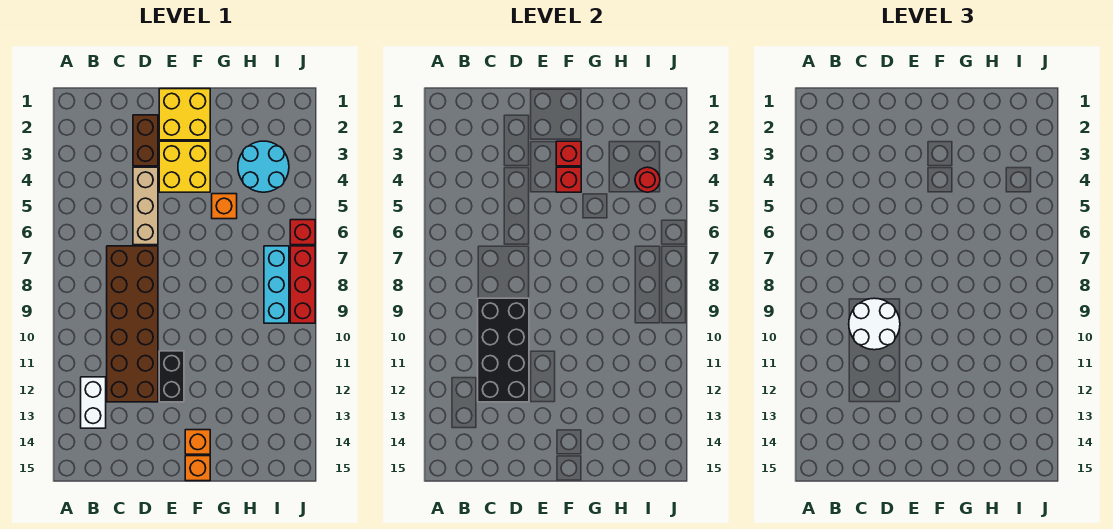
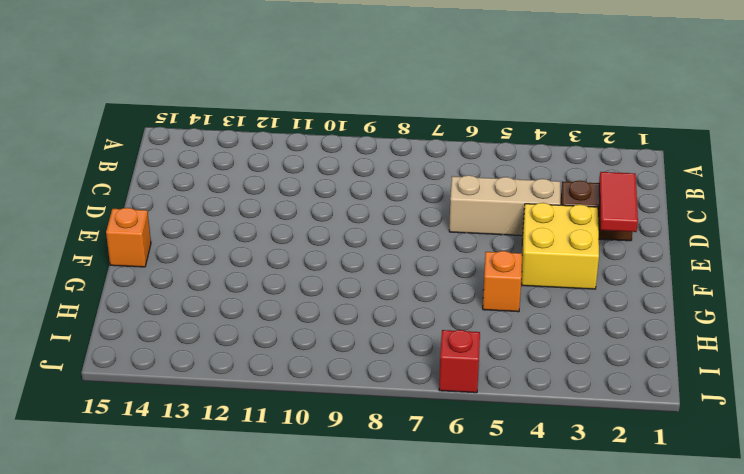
red 1x2 tile [599,172,638,232] -> none
none -> white 1x2 brick [81,377,106,428]
none -> brown 2x6 brick [107,246,158,402]
none -> yellow 2x2 brick [159,89,210,140]

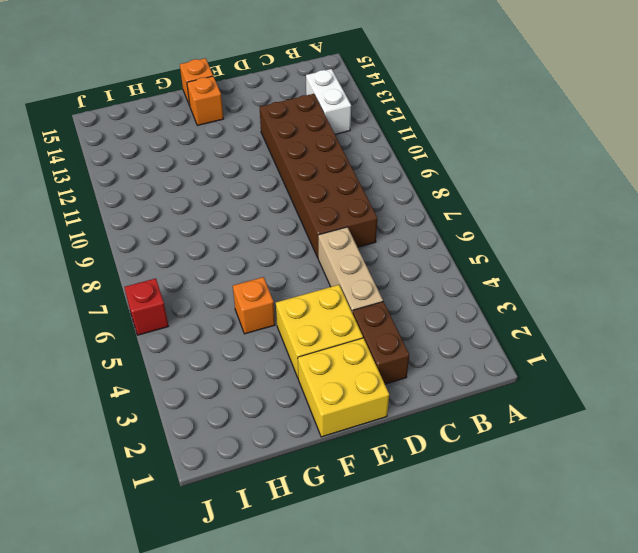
none -> black 1x2 brick [159,351,184,402]
none -> cyan 2x2 round brick [238,141,289,192]
none -> cyan 1x3 brick [264,246,289,323]

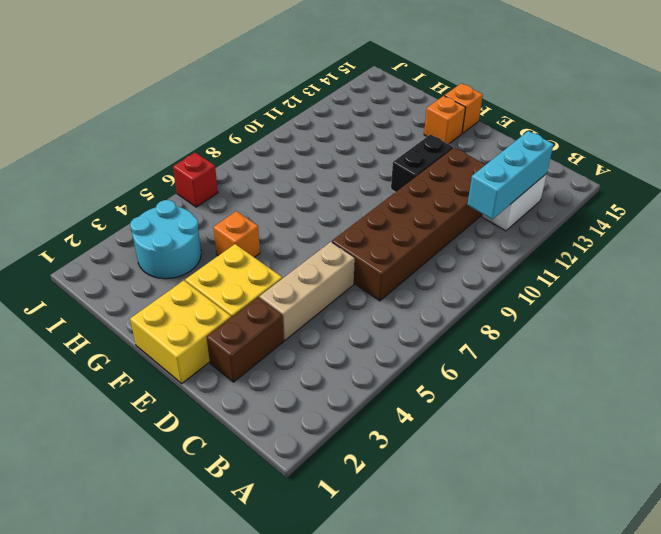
cyan 1x3 brick [467,131,554,219] -> cyan 1x3 brick moved to [264,246,289,323]
none -> red 1x3 brick [290,246,315,323]
none -> black 2x4 brick [478,298,529,402]
none -> red 1x1 brick [556,141,581,166]

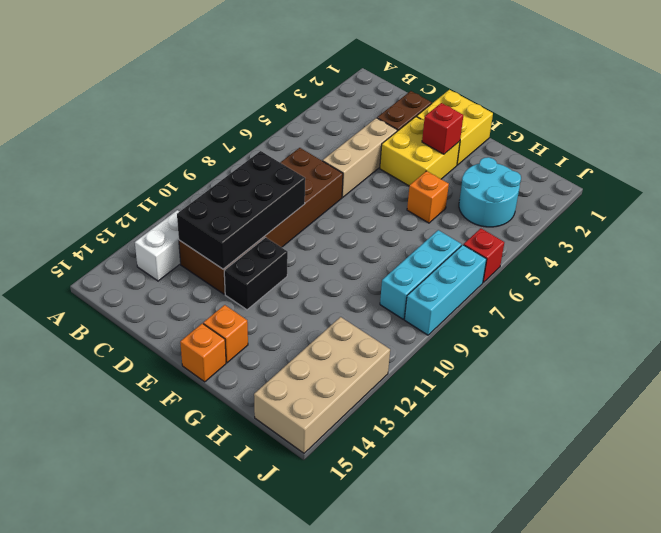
tan 2x4 brick [254,317,390,453] -> none
cyan 1x3 brick [404,245,487,335] -> red 1x3 brick [290,246,315,323]
none -> red 1x1 brick [556,167,581,192]
none -> red 1x1 round brick [635,167,660,192]
none -> white 2x2 round brick [849,298,900,350]

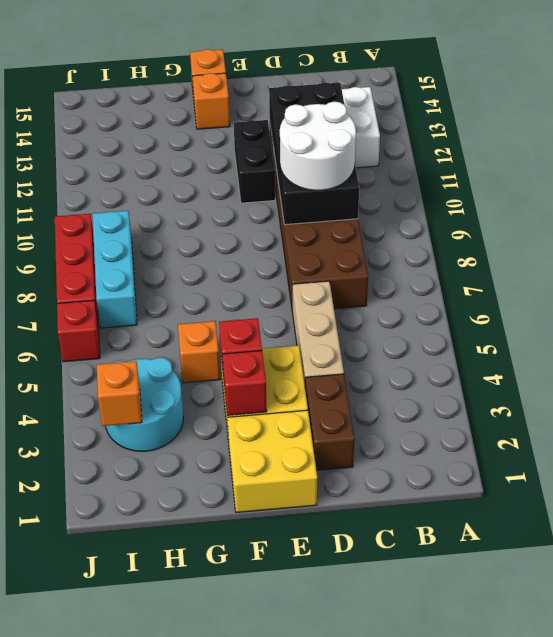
orange 1x1 brick [97,361,142,426] -> none
none -> red 1x1 round brick [635,167,660,192]

